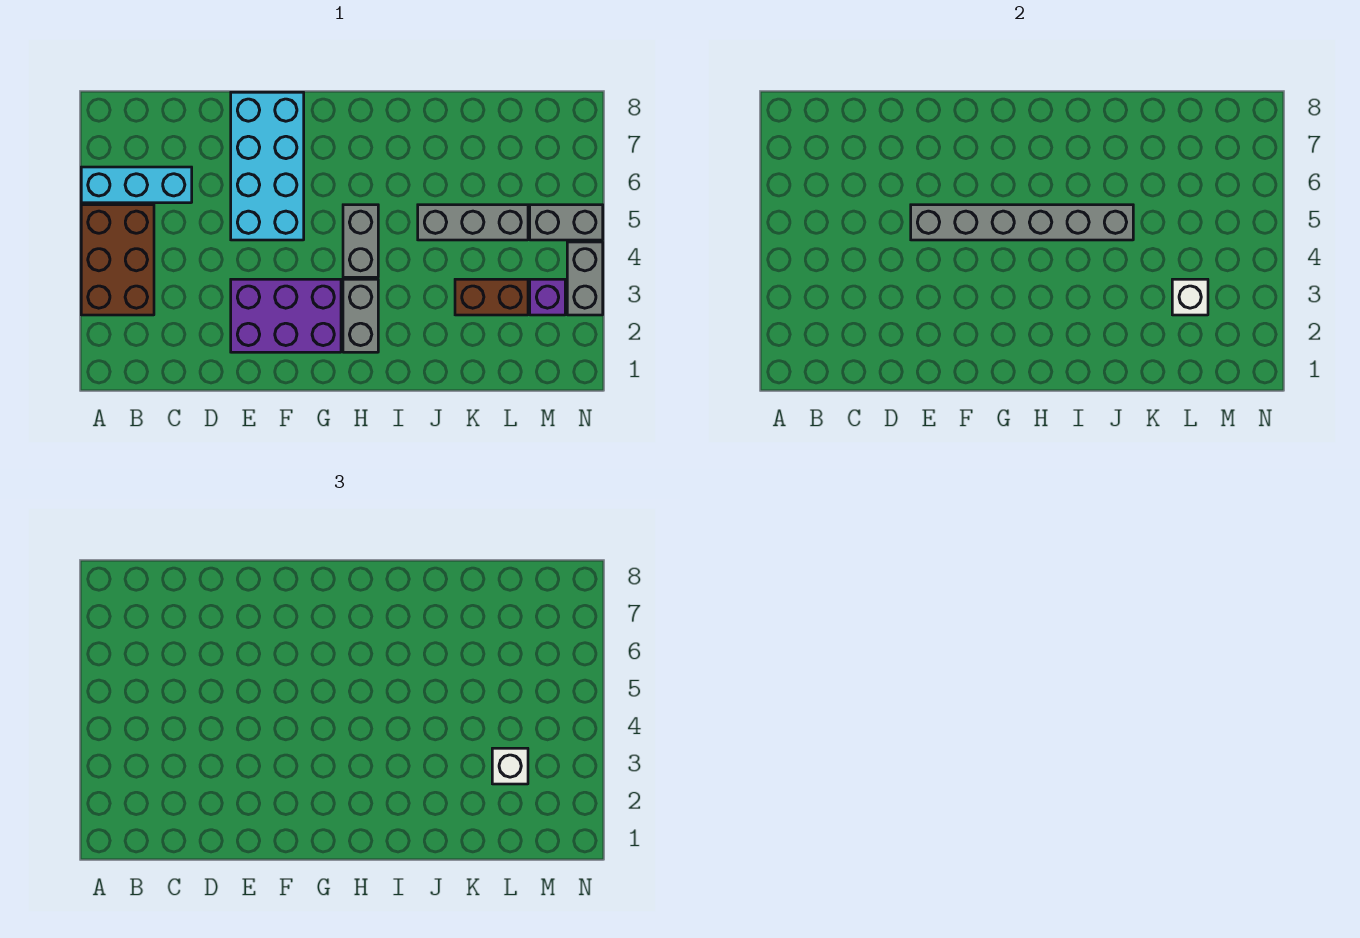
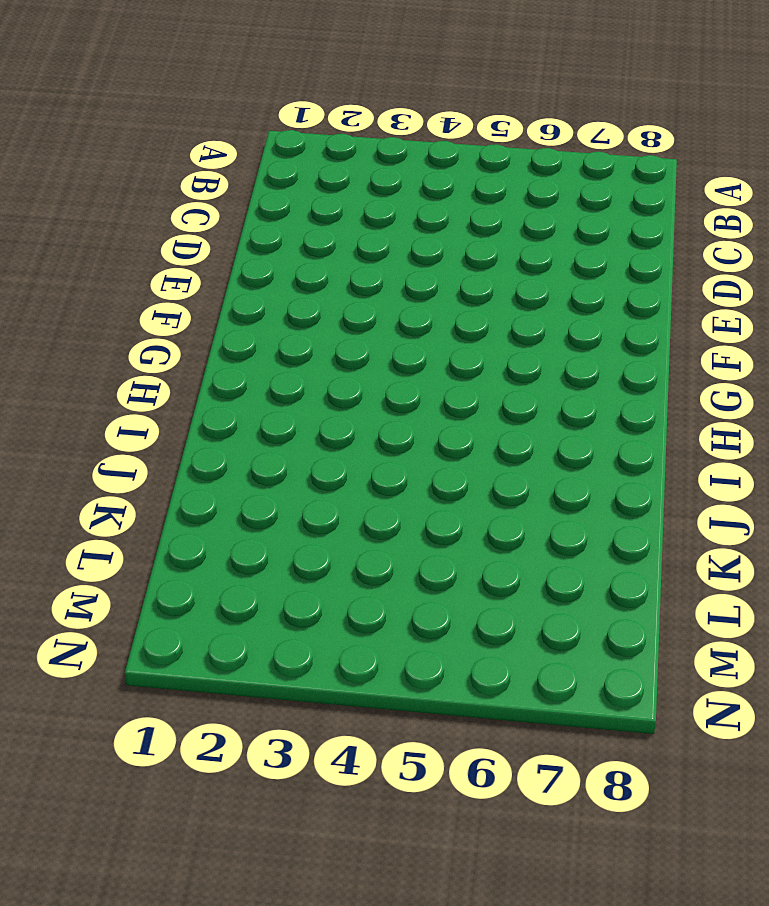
none -> brown 2x3 brick [81,205,154,315]
none -> cyan 1x3 brick [81,167,192,203]
none -> purple 2x3 brick [231,279,341,352]

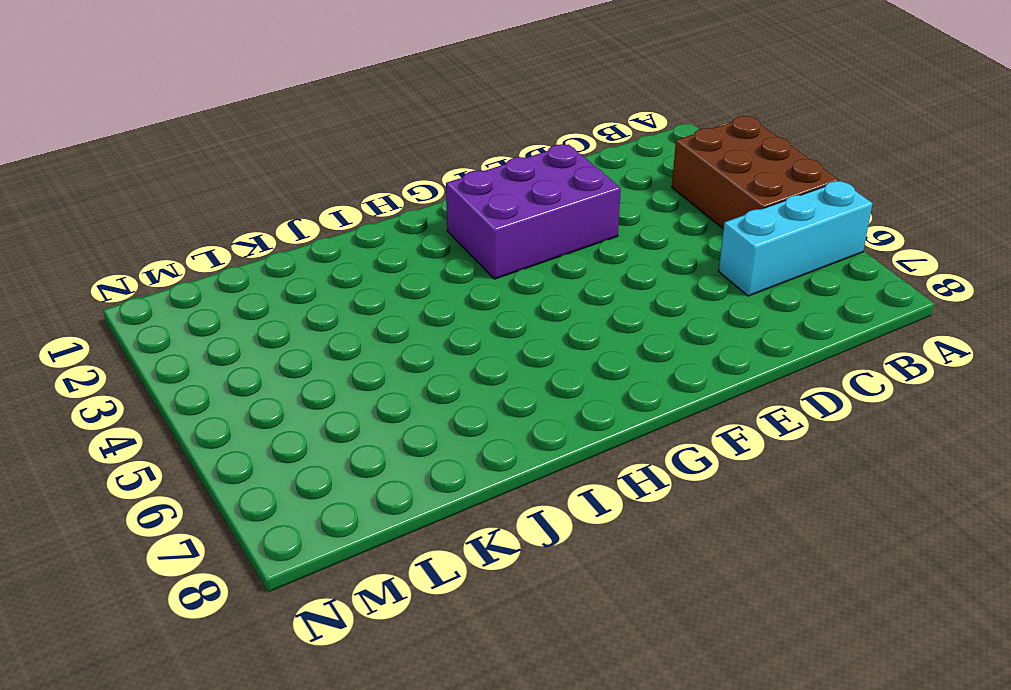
none -> cyan 2x4 brick [231,92,304,240]
none -> grey 1x2 brick [343,279,378,352]
none -> grey 1x2 brick [343,205,378,277]

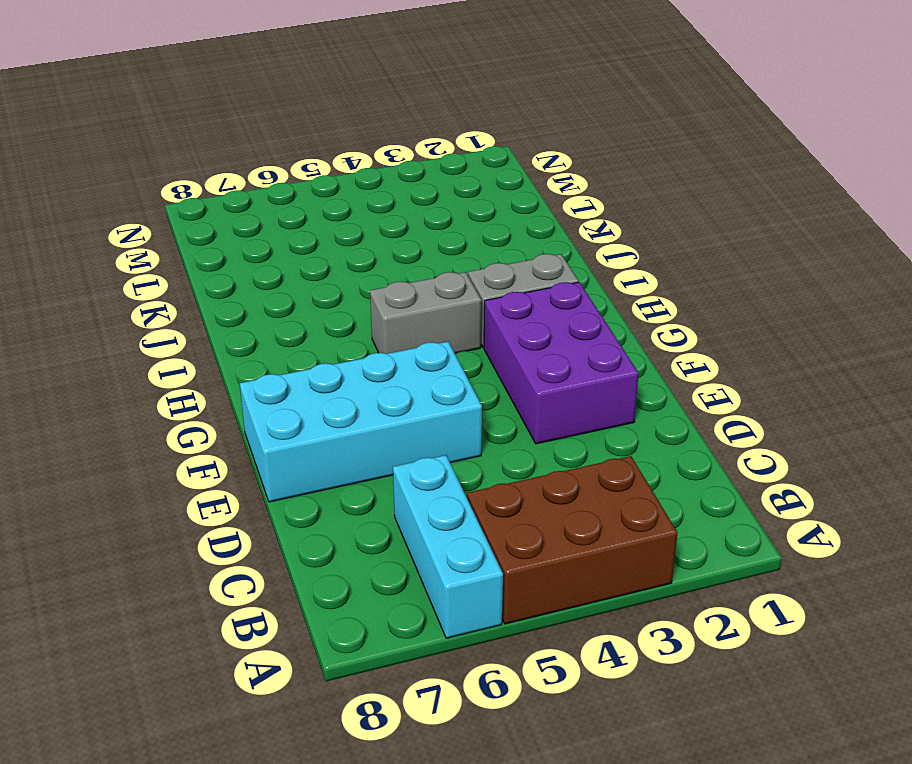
none -> grey 1x3 brick [418,205,528,240]
none -> brown 1x2 brick [455,279,528,315]
none -> purple 1x1 brick [530,279,565,315]

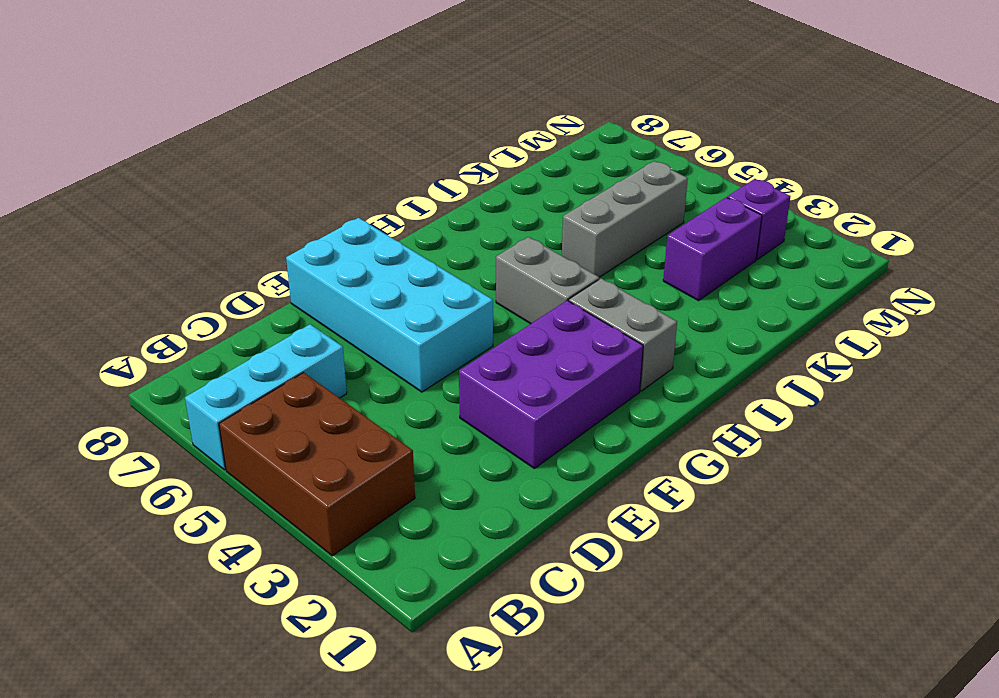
purple 1x2 brick [663,197,762,301] -> brown 1x2 brick [455,279,528,315]
none -> grey 1x2 brick [530,205,603,240]
none -> grey 1x2 brick [567,242,603,315]
none -> grey 1x6 brick [911,205,1133,240]

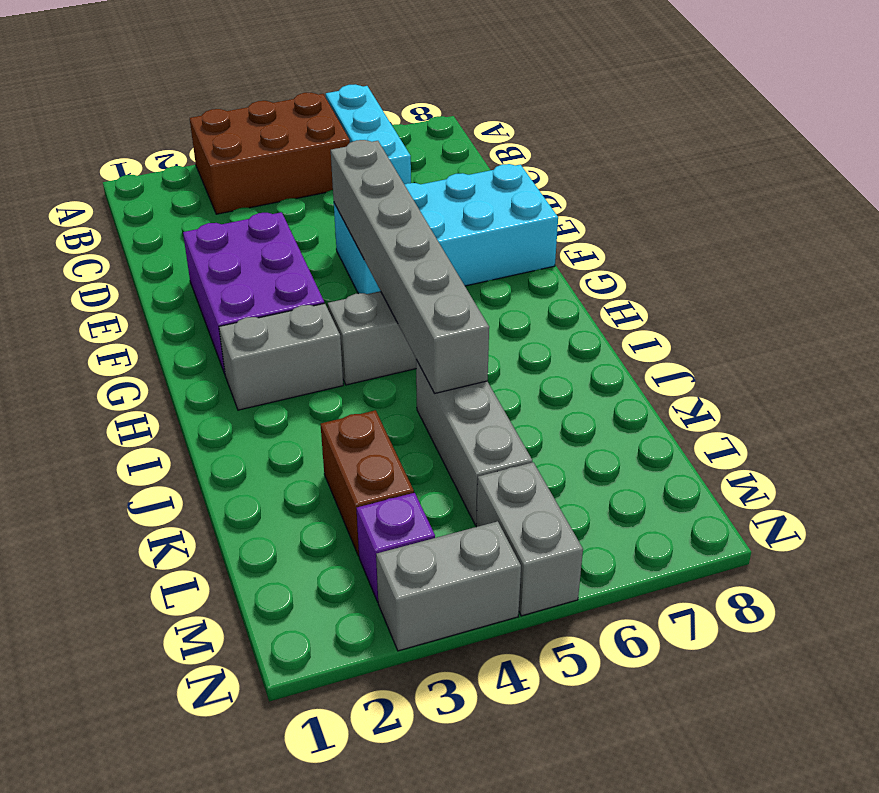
none -> white 1x1 brick [1172,279,1208,315]
none -> white 1x1 brick [492,748,528,784]

